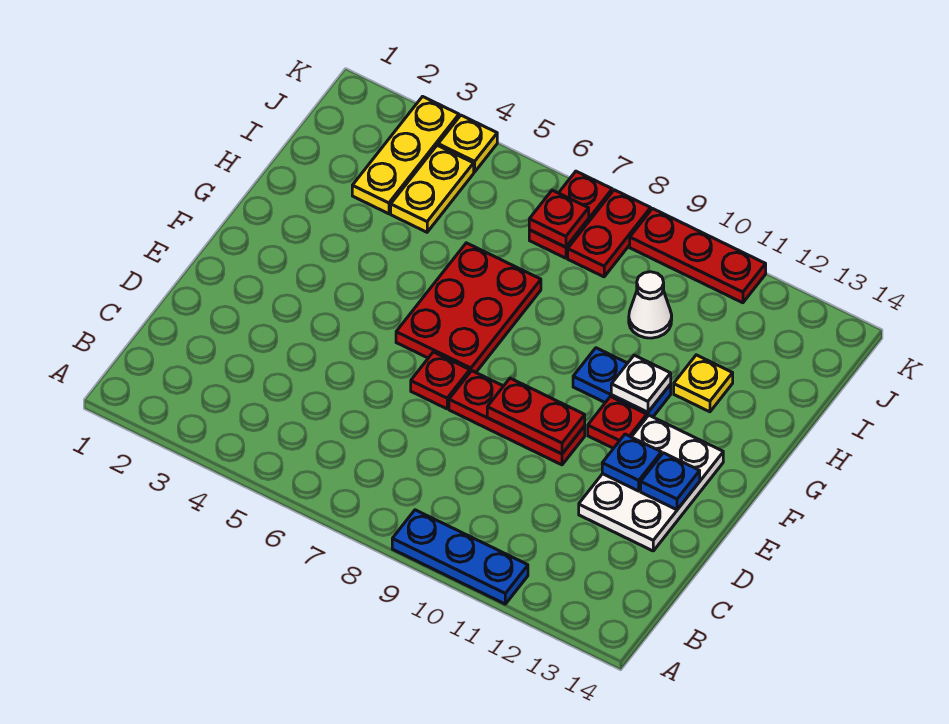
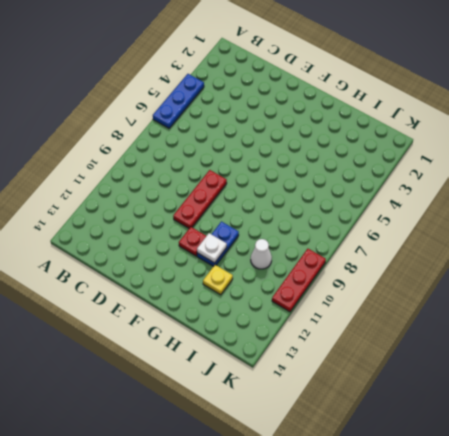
blue 1x3 plate [153,74,204,128] -> blue 1x3 plate moved to [392,510,528,604]
none -> white 2x3 plate [579,415,723,551]
none -> red 1x1 plate [411,352,470,409]
none -> red 2x3 plate [396,243,541,372]

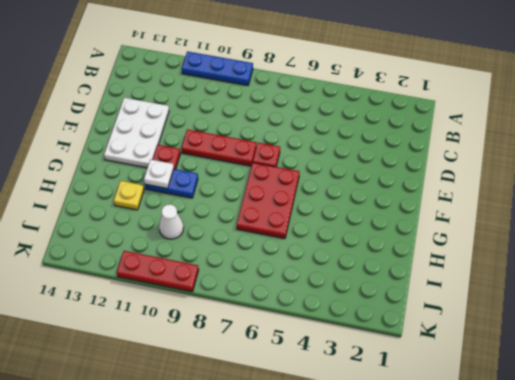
none -> yellow 1x3 plate [352,97,459,214]
none -> yellow 1x2 plate [391,145,474,232]
none -> red 1x2 plate [529,171,612,258]

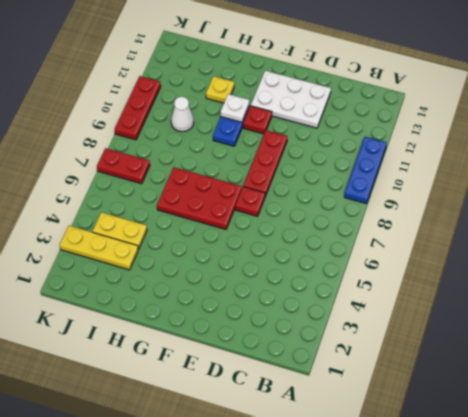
none -> red 1x2 plate [568,190,651,277]
none -> yellow 1x1 plate [438,115,497,172]
none -> red 1x2 plate [487,378,585,454]

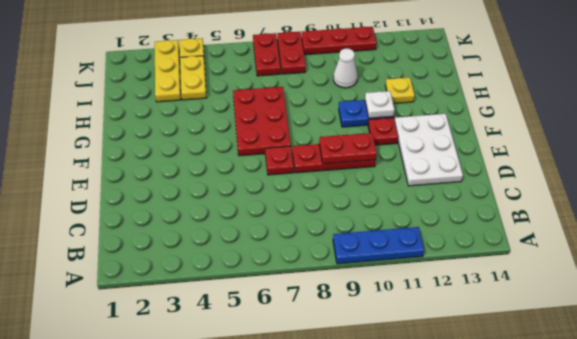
none -> blue 1x1 plate [602,434,661,491]
none -> blue 1x1 plate [641,453,700,510]
none -> red 1x1 plate [529,190,589,247]

